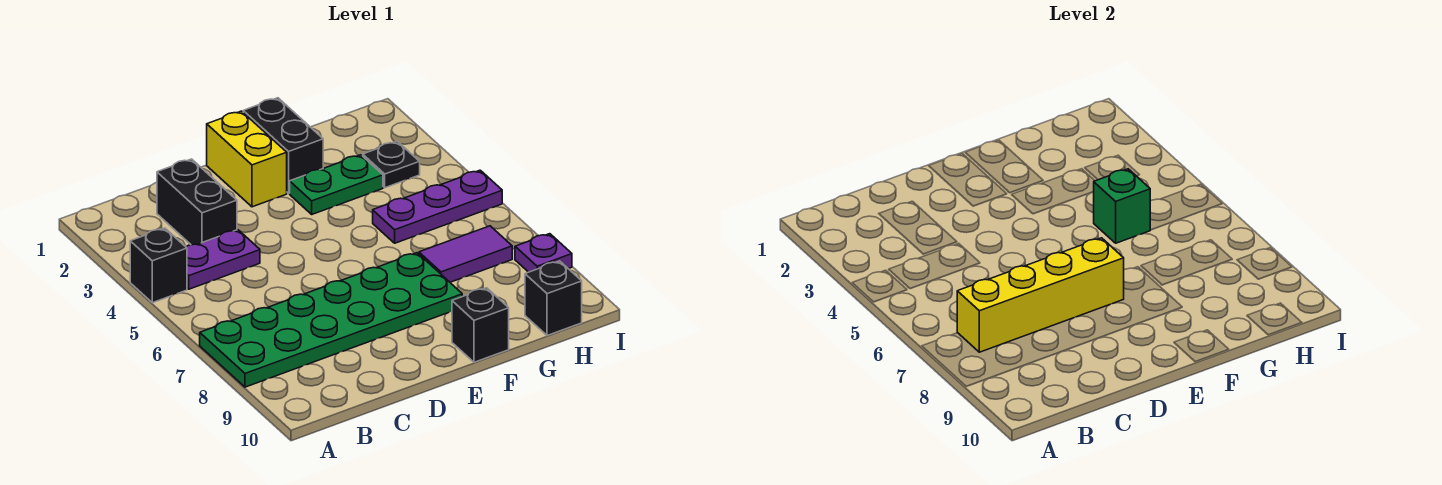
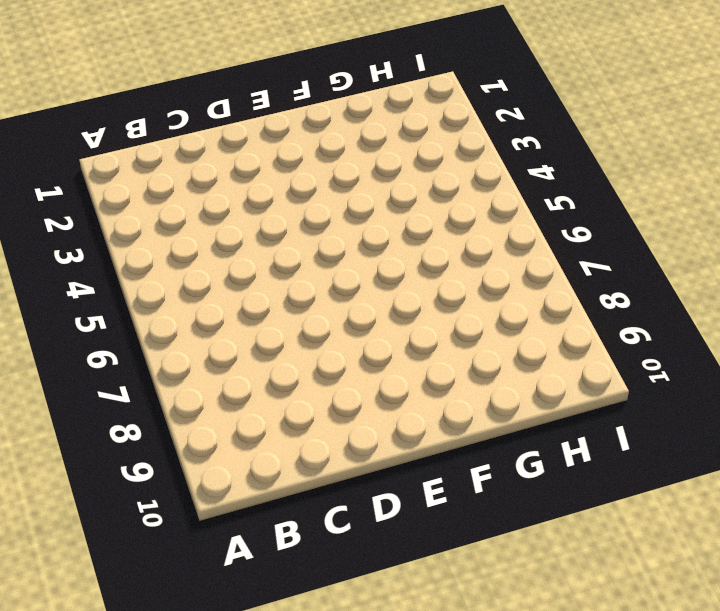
none -> black 1x1 brick [130,228,187,303]
none -> green 2x6 plate [200,253,462,387]
none -> purple 1x2 plate [186,230,260,289]

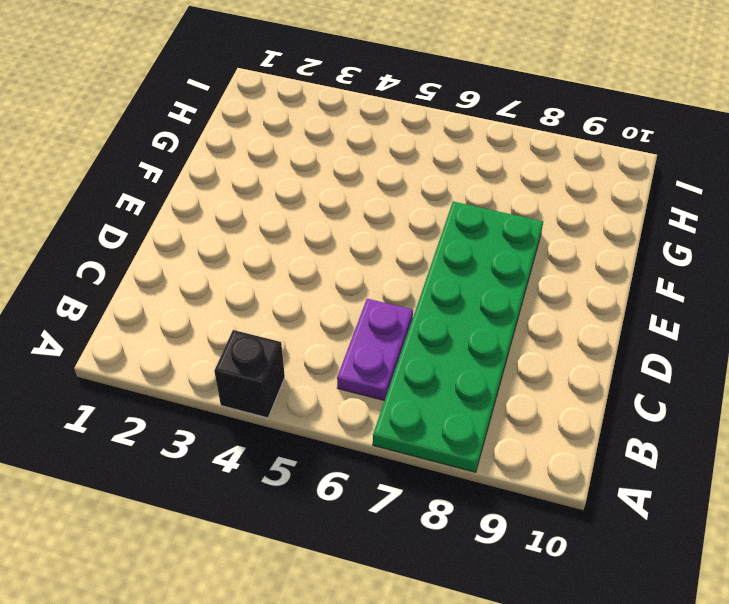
purple 1x2 plate [337,299,413,401] -> purple 1x2 plate moved to [186,230,260,289]
none -> black 1x2 brick [157,159,237,245]
none -> yellow 1x2 brick [207,111,287,207]
none -> black 1x2 brick [243,98,323,193]

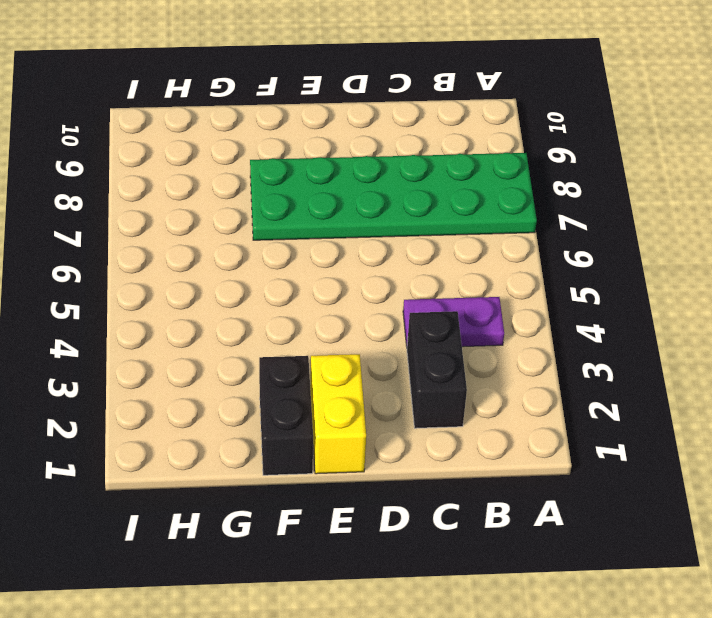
none -> black 1x1 brick [130,228,187,303]
none -> green 1x2 plate [290,155,383,214]
none -> black 1x1 brick [452,288,509,362]

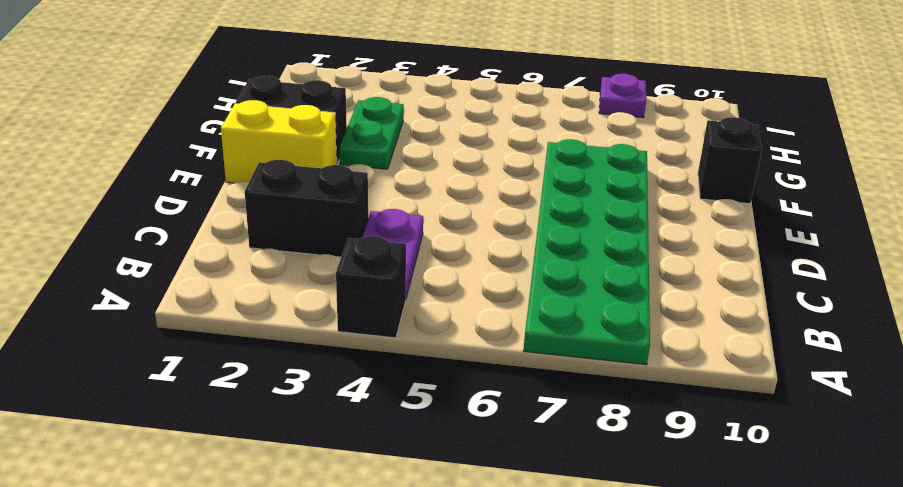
none -> purple 1x3 plate [373,170,502,243]
none -> purple 1x2 tile [419,226,512,282]
none -> black 1x1 plate [363,141,420,188]

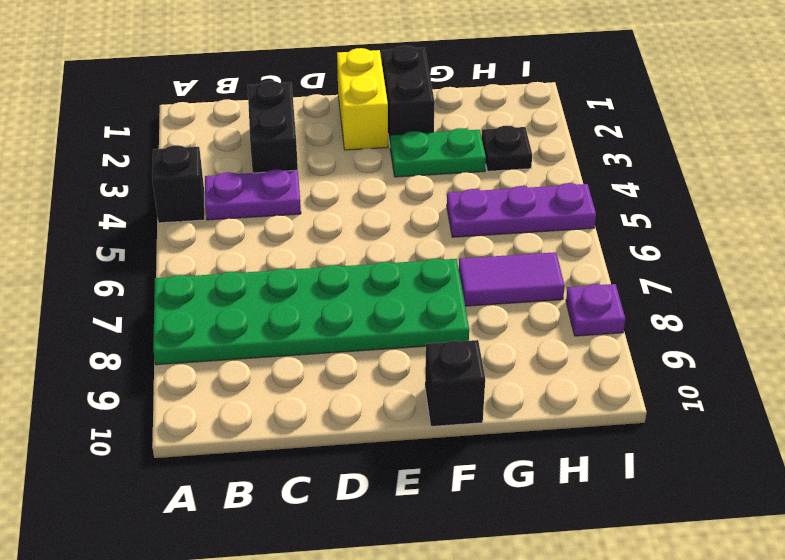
none -> black 1x1 brick [525,261,582,336]
none -> yellow 1x4 brick [957,238,1124,352]
none -> green 1x1 brick [1094,169,1150,243]

